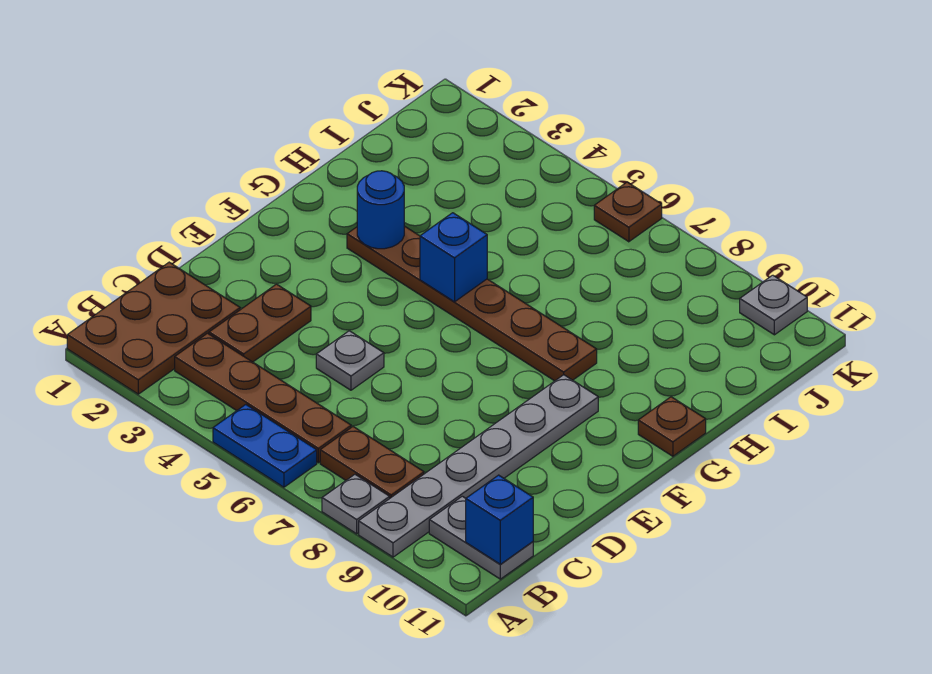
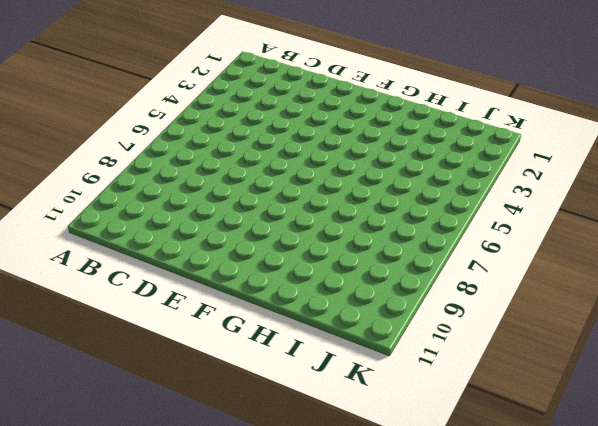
none -> brown 2x3 plate [67,262,240,394]
none -> blue 1x2 plate [213,405,317,487]
none -> grey 1x1 plate [322,475,390,534]

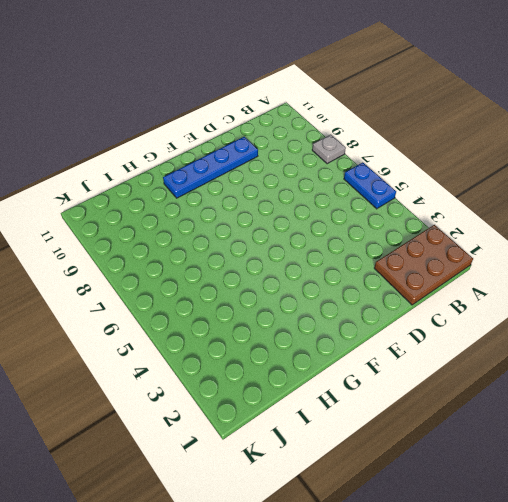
blue 1x4 plate [163,137,258,198] -> none
none -> grey 1x6 plate [359,375,598,557]
none -> brown 1x4 plate [175,333,351,463]
none -> brown 1x2 plate [320,427,424,498]

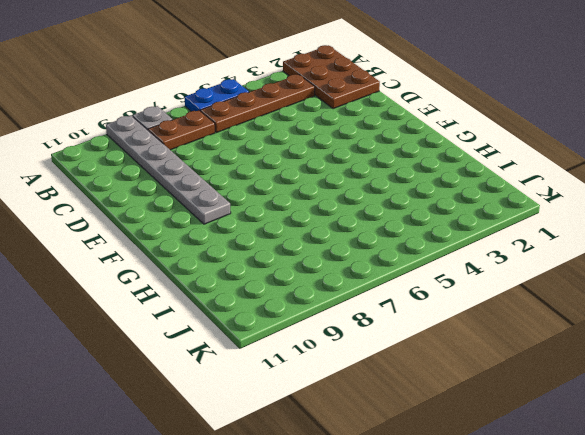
none -> grey 1x2 plate [429,496,533,579]
none -> brown 1x2 plate [209,284,311,362]
none -> grey 1x1 plate [316,331,384,390]

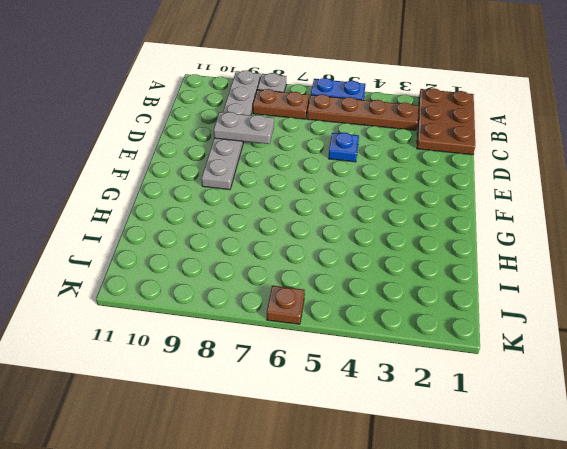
blue 1x1 plate [329,133,359,162] -> grey 1x1 plate [316,331,384,390]
grey 1x2 plate [213,112,274,144] -> grey 1x2 plate moved to [429,496,533,579]
none -> brown 1x2 plate [209,284,311,362]
none -> brown 1x6 plate [347,226,597,381]
none -> brown 1x1 plate [638,397,706,456]

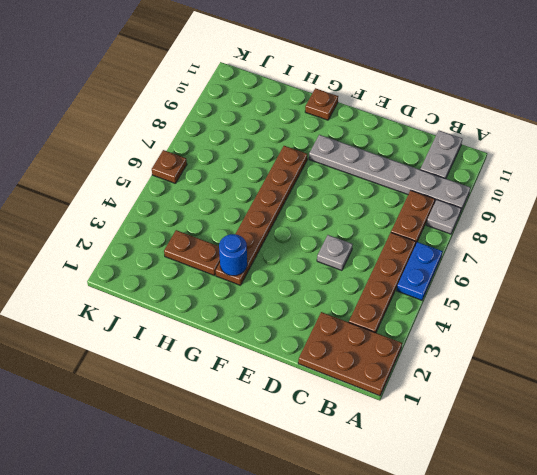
brown 1x2 plate [164,230,220,276] -> brown 1x2 plate moved to [209,284,311,362]
none -> grey 1x1 plate [740,275,807,335]
none -> blue 1x1 brick [466,475,533,564]
none -> blue 1x1 brick [420,213,487,302]

